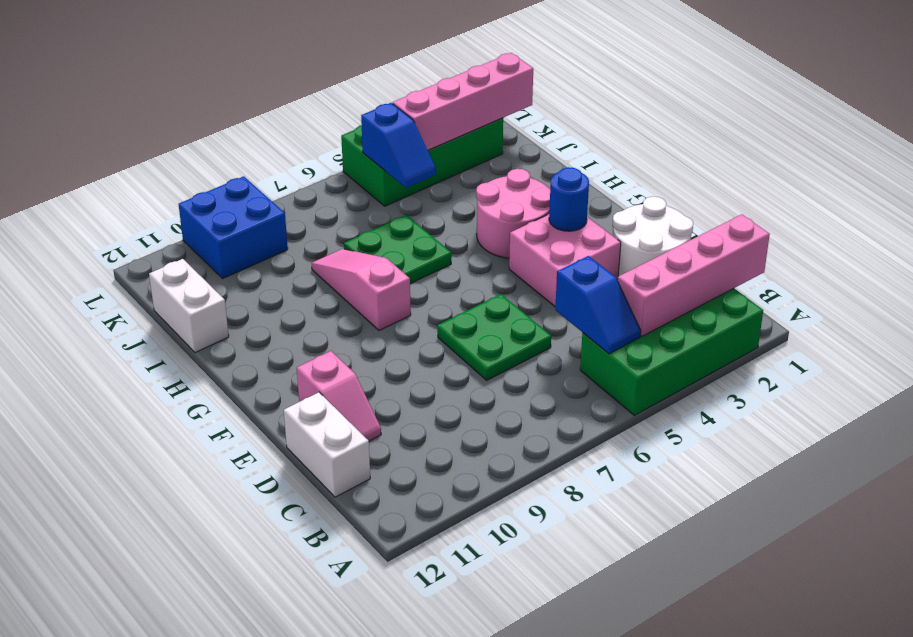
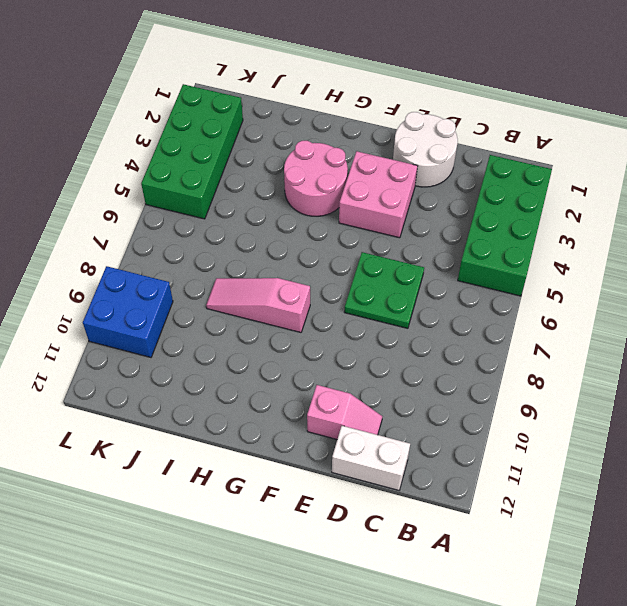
none -> green 2x2 plate [344,215,451,284]
none -> white 1x2 brick [149,259,229,353]
none -> pink 1x4 brick [618,214,770,336]

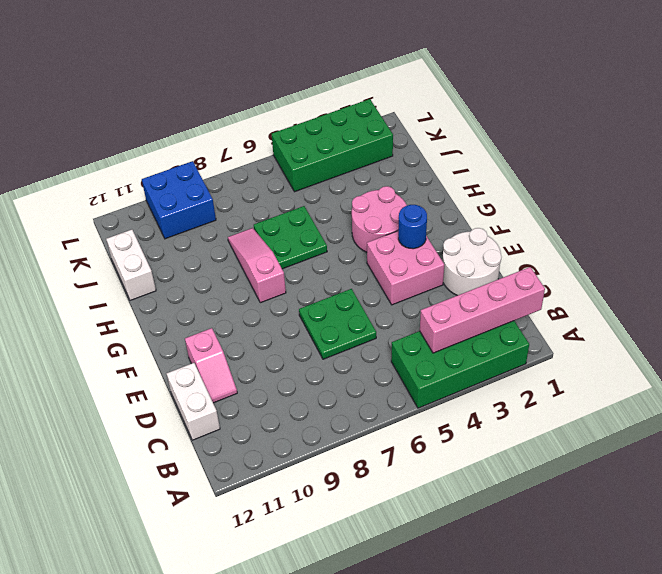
none -> blue 1x2 slope [555,256,641,354]
none -> blue 1x2 slope [361,103,436,188]
none -> pink 1x4 brick [393,53,533,150]

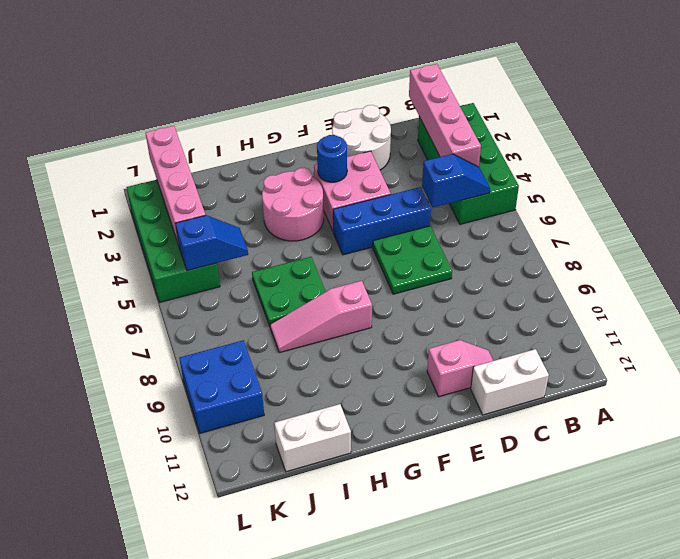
blue 1x3 brick [333,187,431,255] -> none

